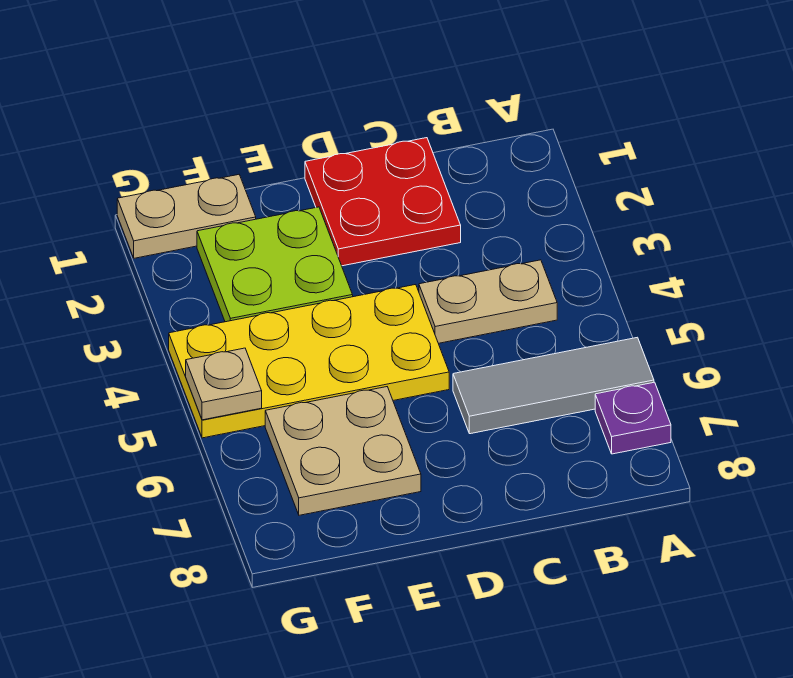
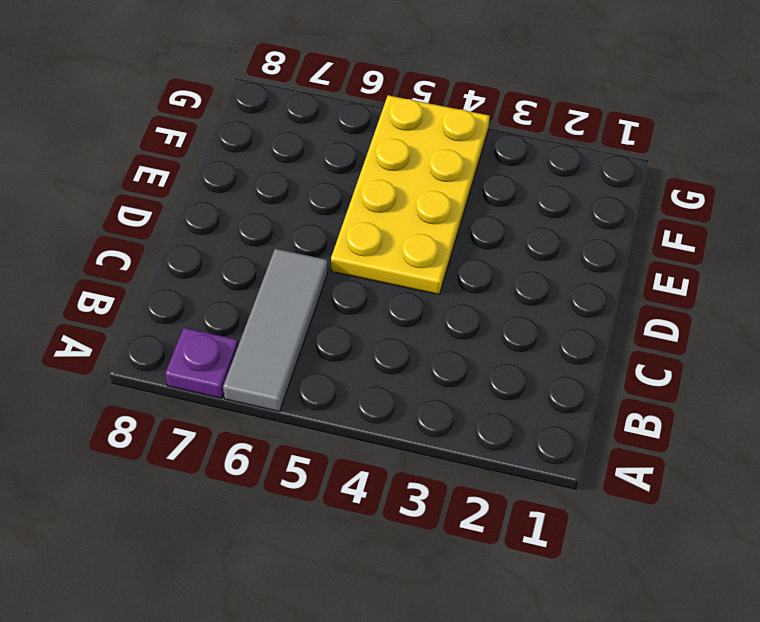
none -> tan 1x2 plate [419,260,557,343]
none -> red 2x2 plate [305,138,461,266]

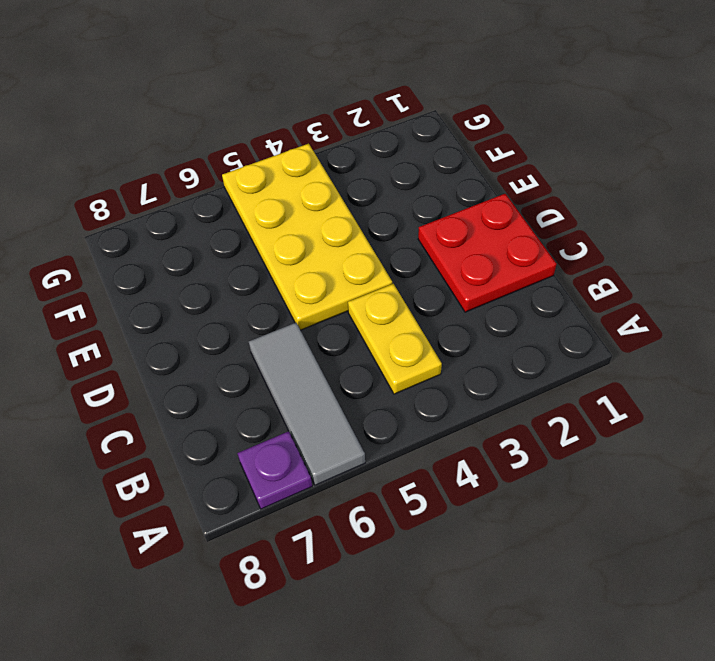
yellow 1x2 plate [348,284,442,394] -> tan 1x2 plate [419,260,557,343]
none -> lime 2x2 plate [197,207,353,322]
none -> tan 2x2 plate [265,387,421,515]

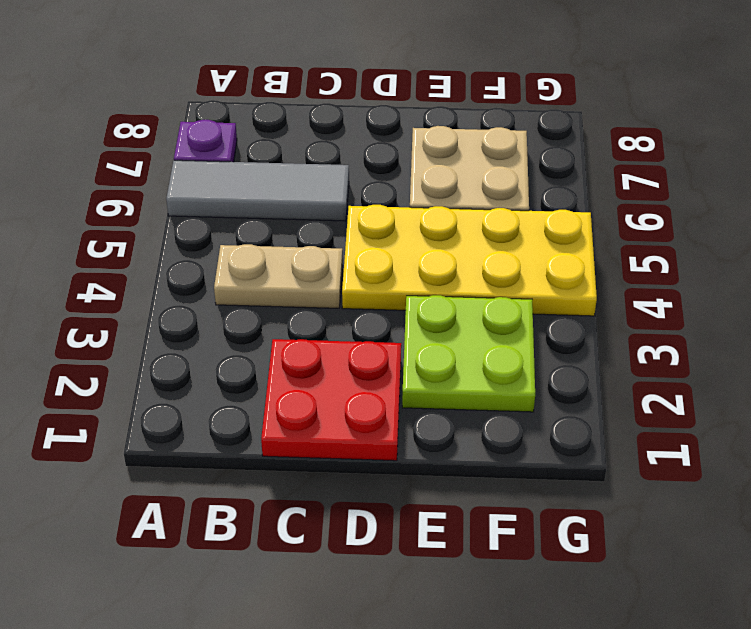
none -> tan 1x2 plate [117,175,256,258]
none -> tan 1x1 plate [186,348,262,420]

